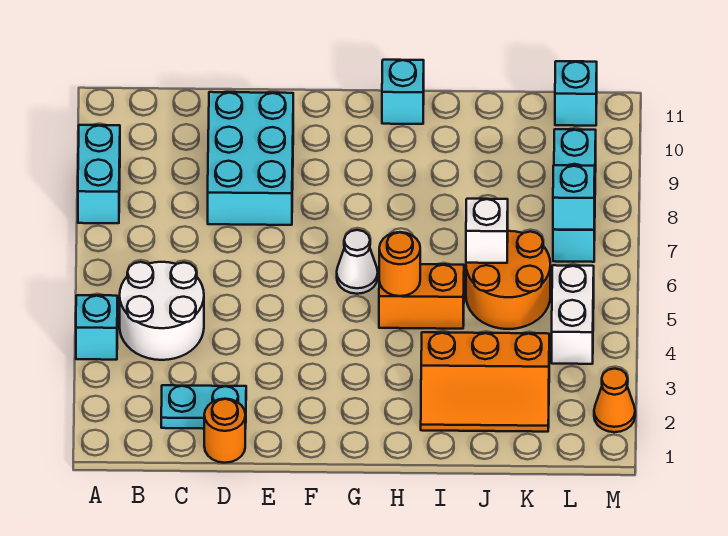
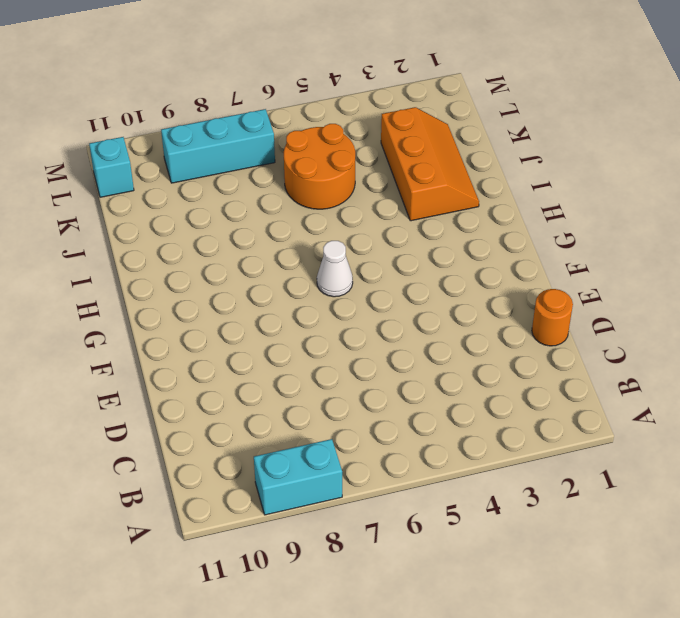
none -> cyan 1x1 brick [76,295,117,360]
none -> white 2x2 round brick [120,262,204,360]
none -> cyan 1x2 plate [161,385,246,429]

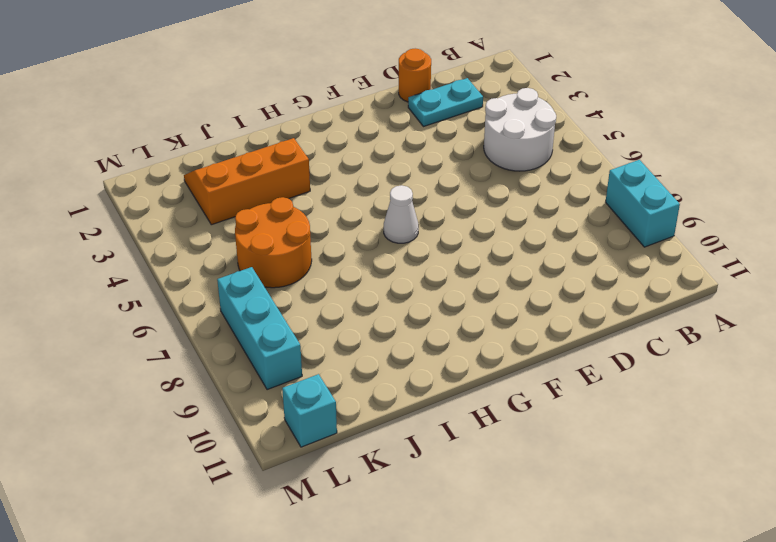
none -> cyan 1x1 brick [76,295,117,360]
none -> cyan 2x3 brick [208,92,293,225]
none -> orange 1x2 brick [379,264,464,329]

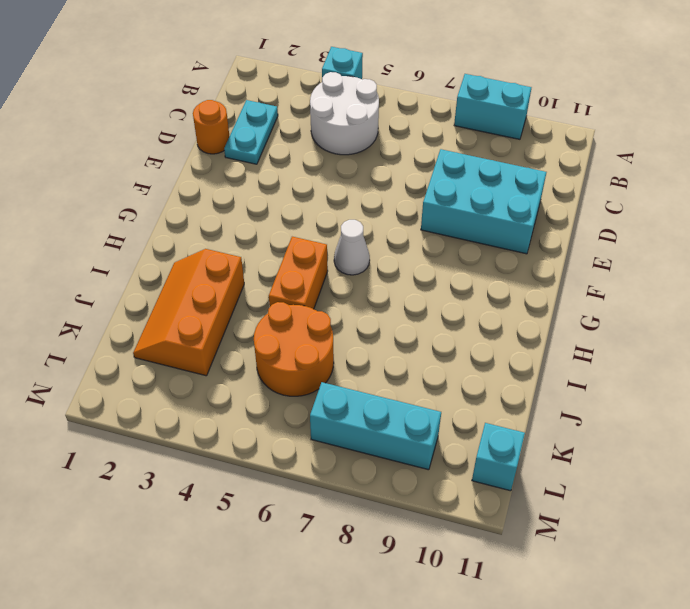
none -> cyan 1x1 brick [382,60,424,124]
none -> white 1x2 brick [552,265,594,364]
none -> orange 1x1 cone [594,369,635,432]

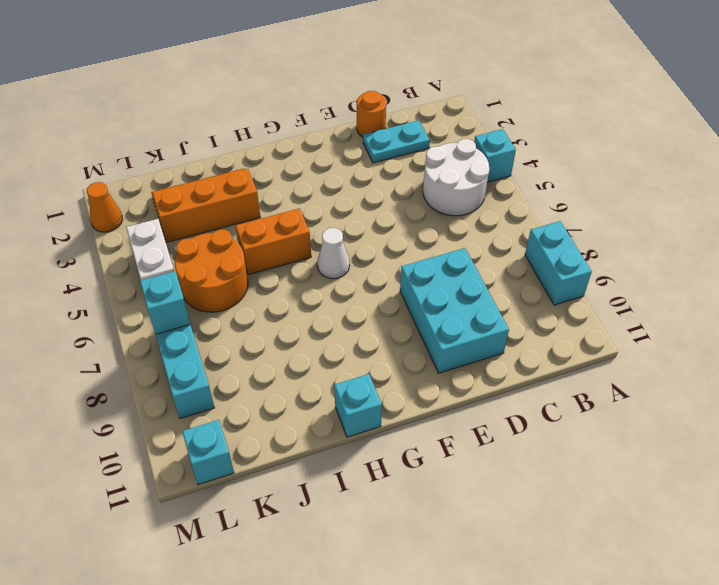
none -> orange 1x1 round brick [379,232,420,296]
none -> white 1x1 brick [466,199,508,263]

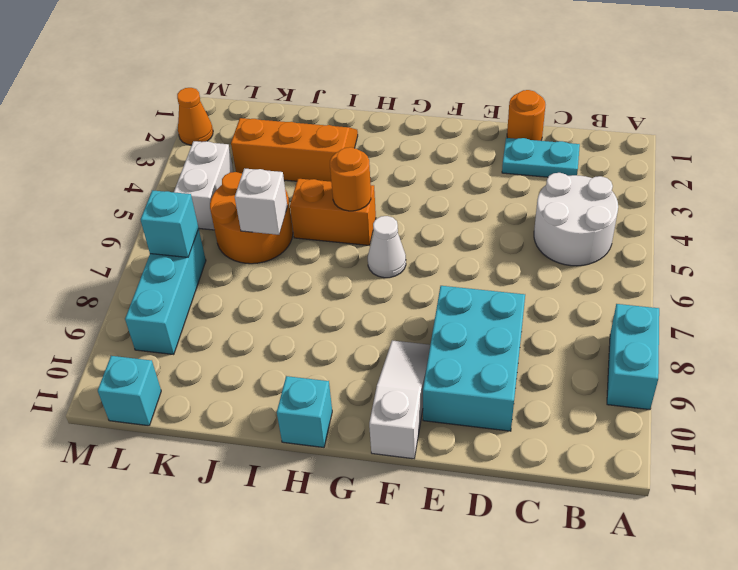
white 1x3 slope [369,340,430,459] -> none
none -> cyan 1x1 brick [76,295,117,360]

